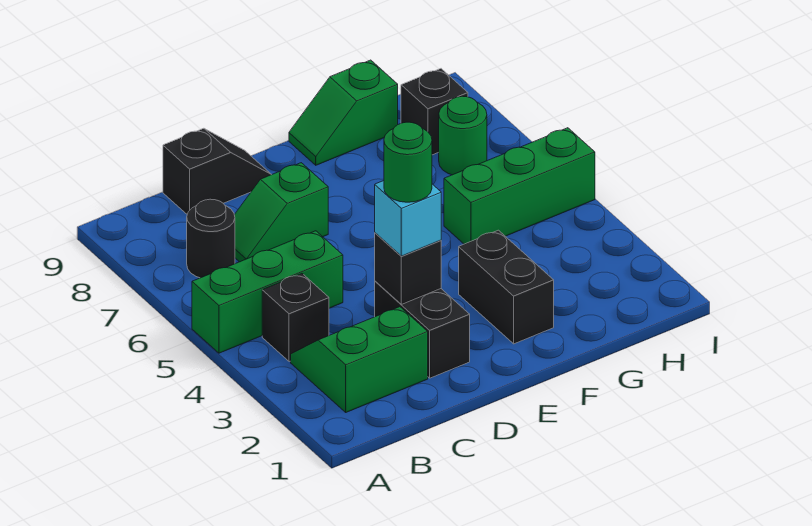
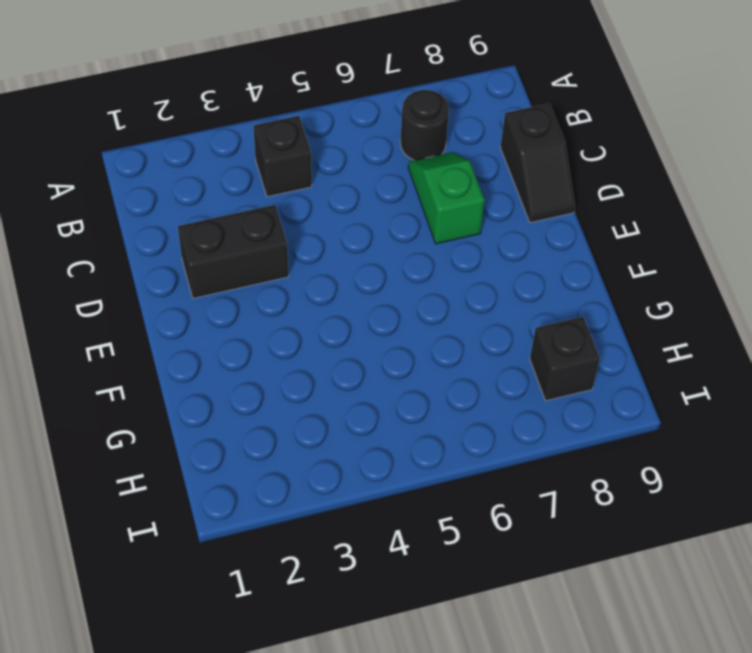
none -> green 1x3 brick [192,231,343,353]
none -> green 2x2 slope [291,307,428,412]
none -> black 1x2 brick [459,230,554,344]

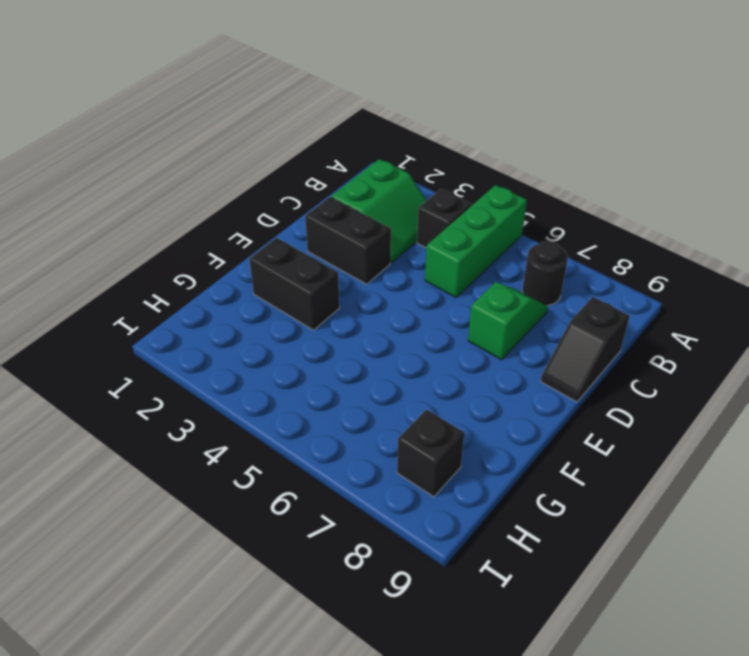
none -> green 1x2 slope [289,60,398,165]
none -> green 1x3 brick [444,128,595,244]
none -> green 1x1 round brick [439,96,487,175]

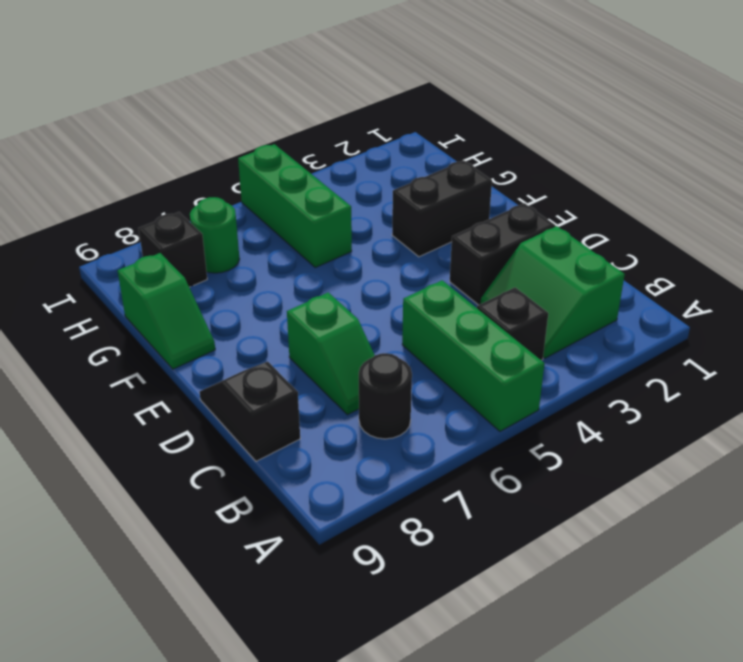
none -> black 1x1 brick [375,233,441,304]
none -> cyan 1x1 brick [375,181,441,256]
none -> green 1x1 round brick [384,122,432,202]

